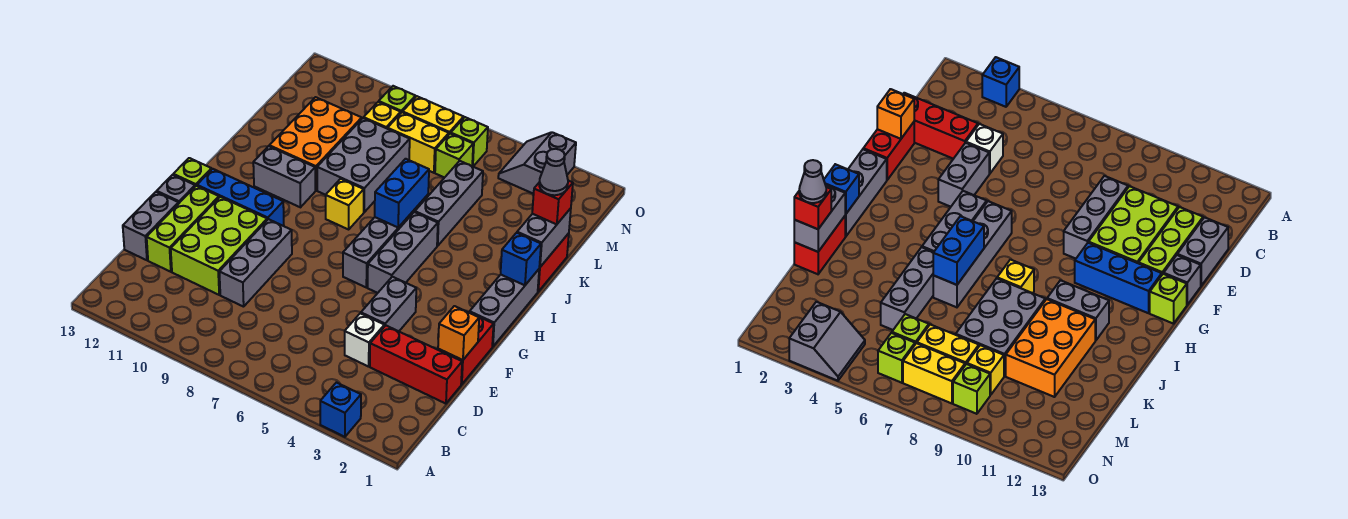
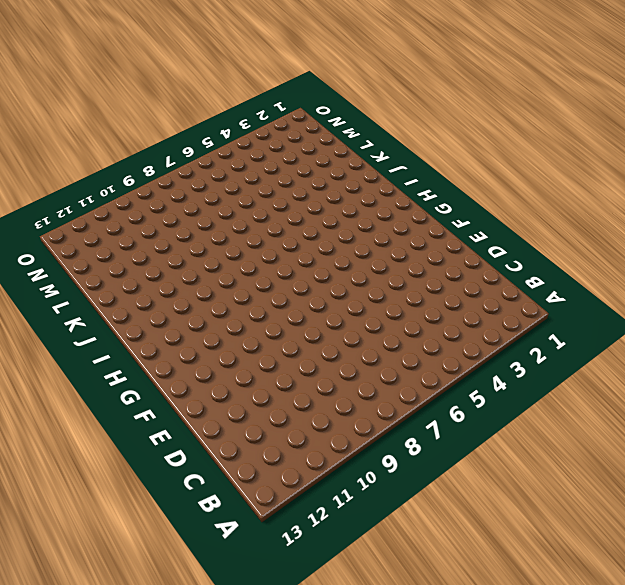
none -> blue 1x1 brick [320,382,361,437]
none -> red 1x3 brick [370,325,462,404]
none -> white 1x1 brick [345,313,384,367]
none -> grey 1x3 brick [219,219,292,307]

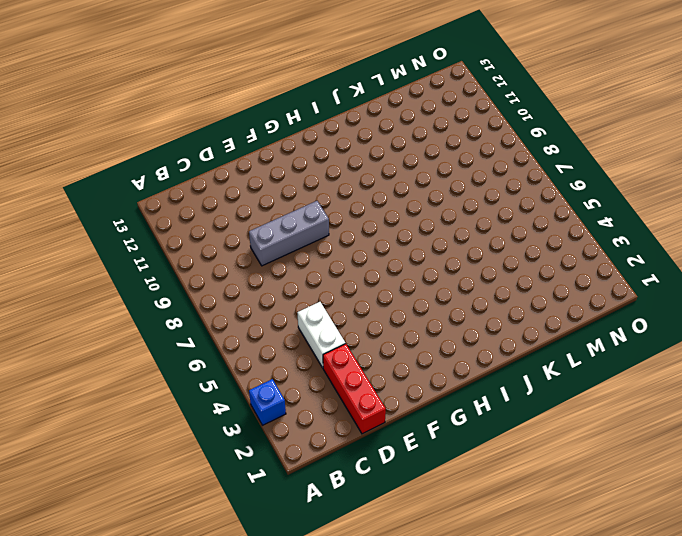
white 1x2 brick [297,302,345,368] -> white 1x1 brick [345,313,384,367]
none -> lime 2x3 brick [171,197,267,295]
none -> lime 1x3 brick [147,186,219,272]
none -> grey 1x2 brick [123,192,178,260]
none -> red 1x2 brick [438,312,494,384]

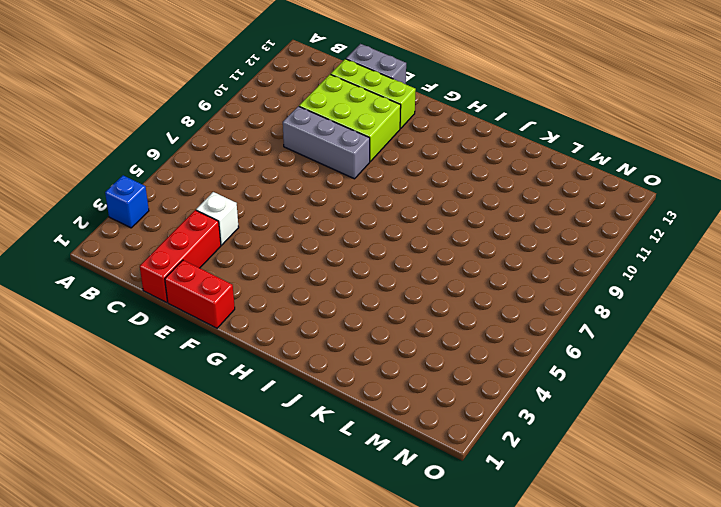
none -> grey 1x2 brick [361,277,416,331]
none -> grey 1x1 brick [157,175,195,204]
none -> grey 1x3 brick [470,269,539,347]
none -> grey 1x3 brick [368,212,438,293]

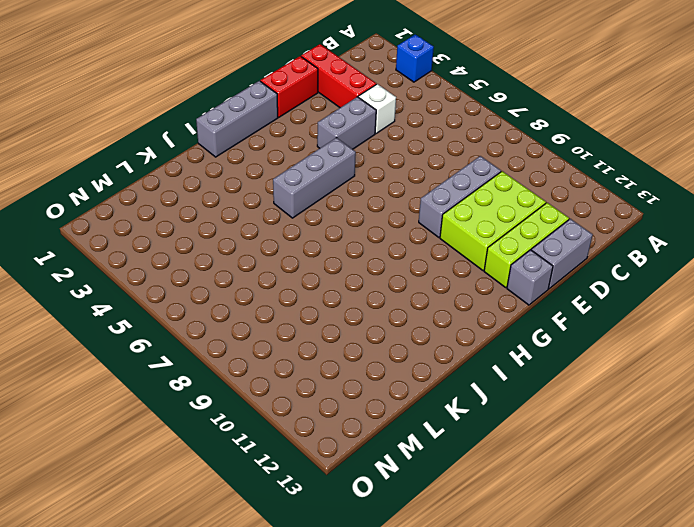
none -> grey 1x4 brick [343,195,428,287]
none -> blue 1x3 brick [197,169,284,226]
none -> lime 1x1 brick [173,158,212,186]
none -> yellow 1x1 brick [326,179,364,229]

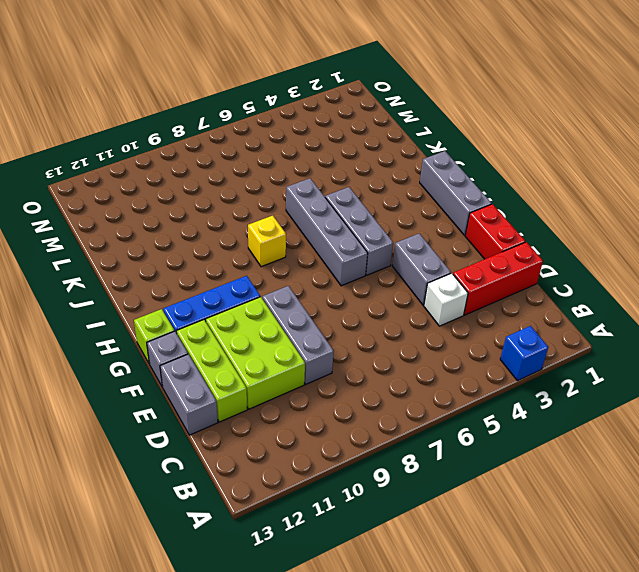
none -> grey 1x2 brick [253,146,315,207]
none -> red 1x2 brick [538,233,569,292]
none -> grey 1x3 brick [415,161,483,246]
none -> grey 2x3 brick [317,118,410,212]

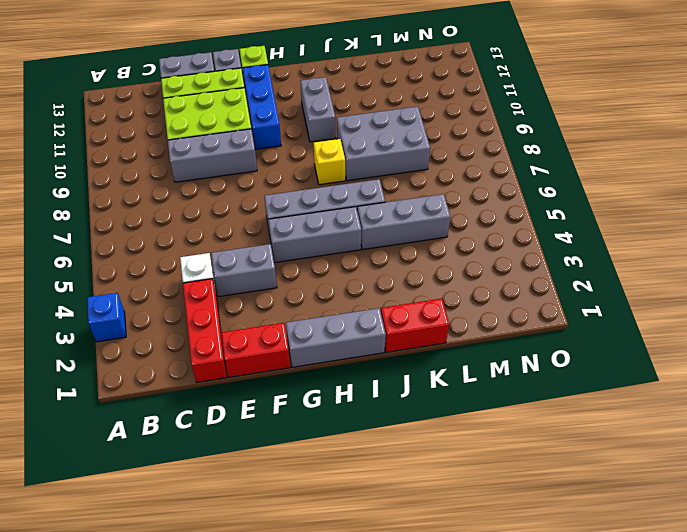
none -> orange 2x3 brick [269,97,362,190]
none -> lime 1x1 brick [435,133,473,178]
none -> yellow 1x2 brick [387,112,449,173]
none -> yellow 1x1 brick [364,102,401,128]

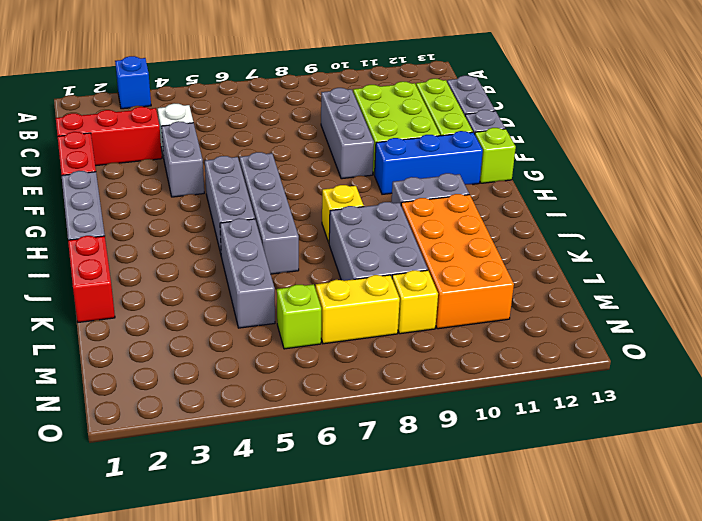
orange 2x4 brick [401,194,514,329] -> orange 2x3 brick [269,97,362,190]
none -> grey 2x2 slope [498,132,576,194]
none -> lime 1x1 brick [451,117,488,166]
none -> yellow 1x2 brick [403,96,464,134]
none -> lime 1x1 brick [379,86,416,113]

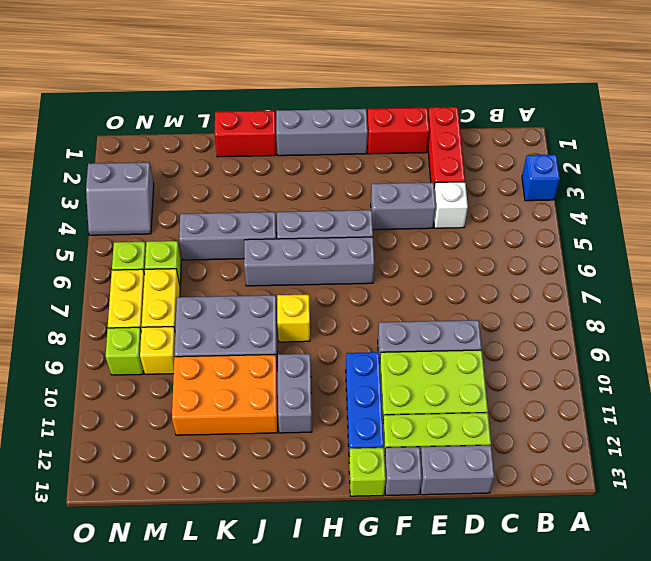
none -> orange 1x1 brick [438,306,479,360]
none -> blue 1x1 brick [501,233,541,285]
none -> blue 1x2 brick [375,159,429,227]
none -> grey 1x2 brick [517,208,571,267]

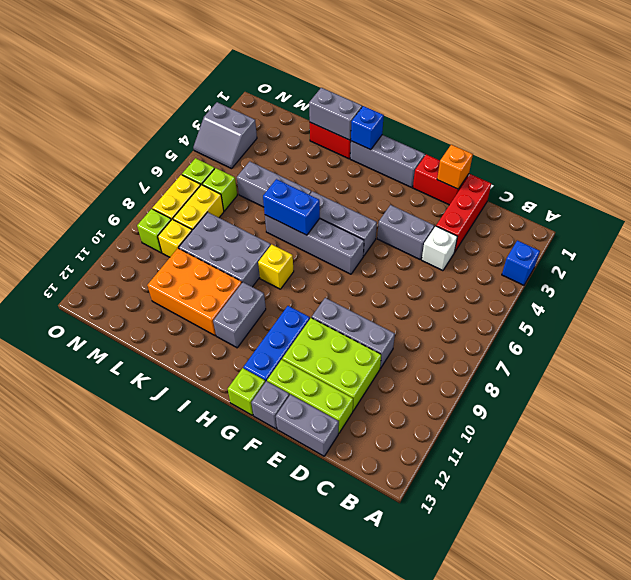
none -> red 1x1 brick [532,181,573,224]
none -> grey 1x1 cone [539,149,568,195]

